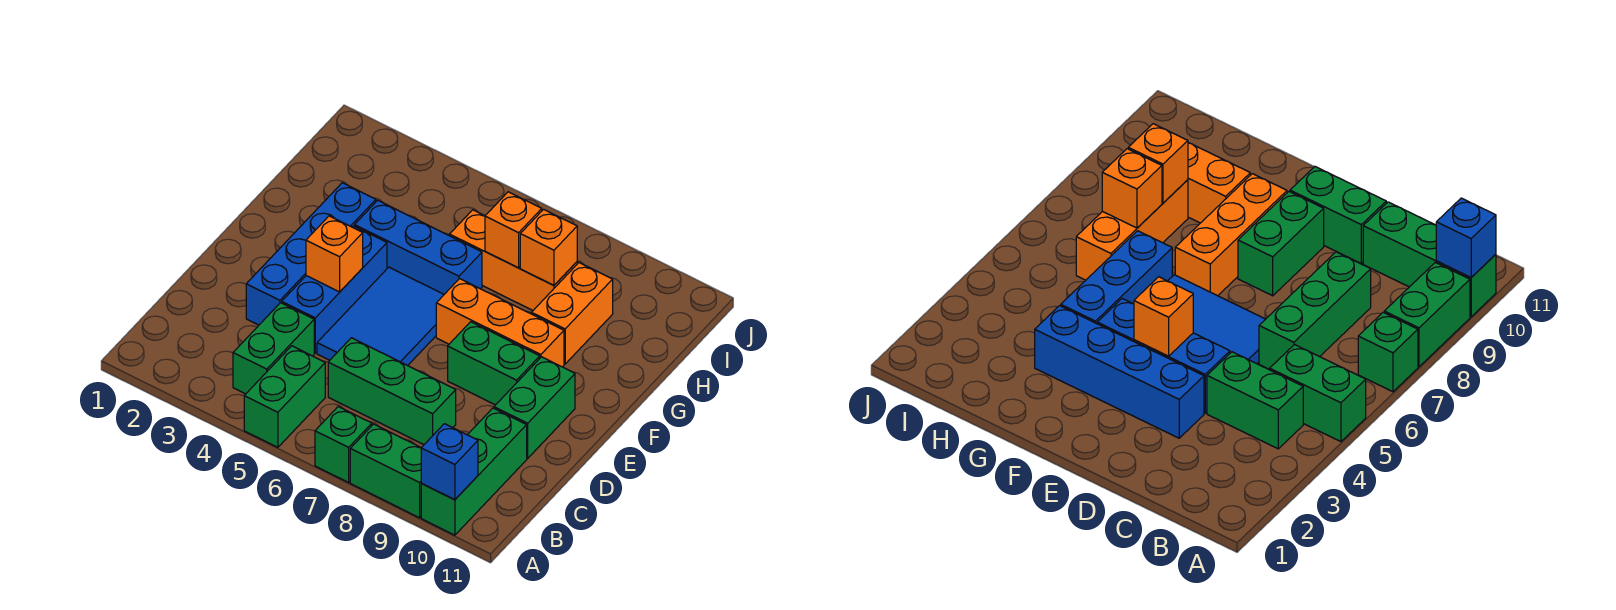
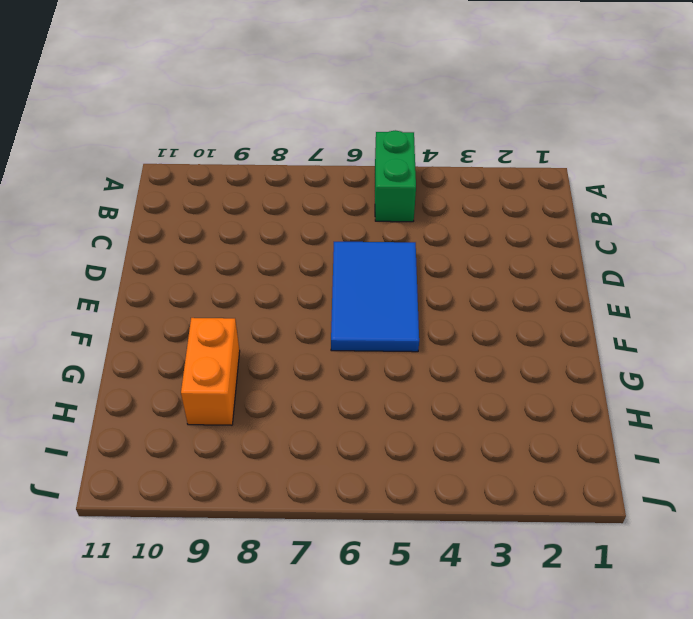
none -> green 1x1 brick [315,407,372,482]
none -> green 1x2 brick [350,424,422,518]
none -> green 1x3 brick [421,408,527,535]

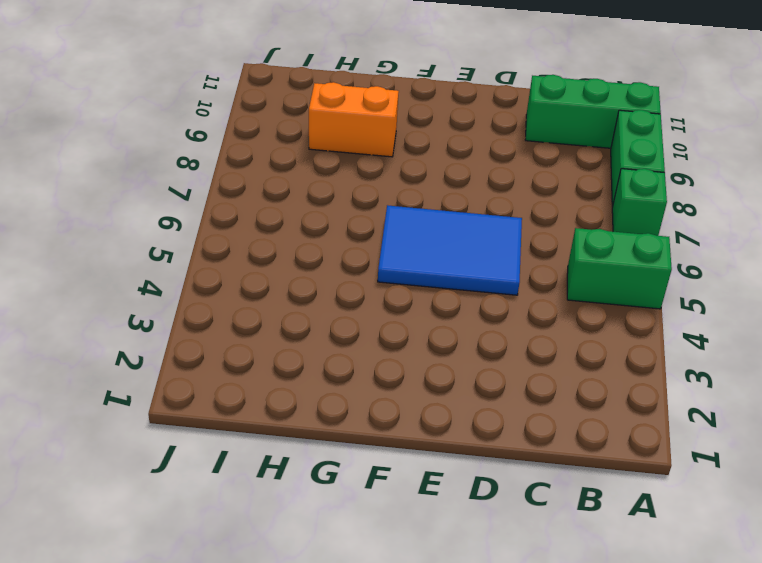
none -> green 1x2 brick [233,303,314,394]
none -> green 1x3 brick [328,338,456,445]
none -> blue 1x4 brick [246,183,376,325]

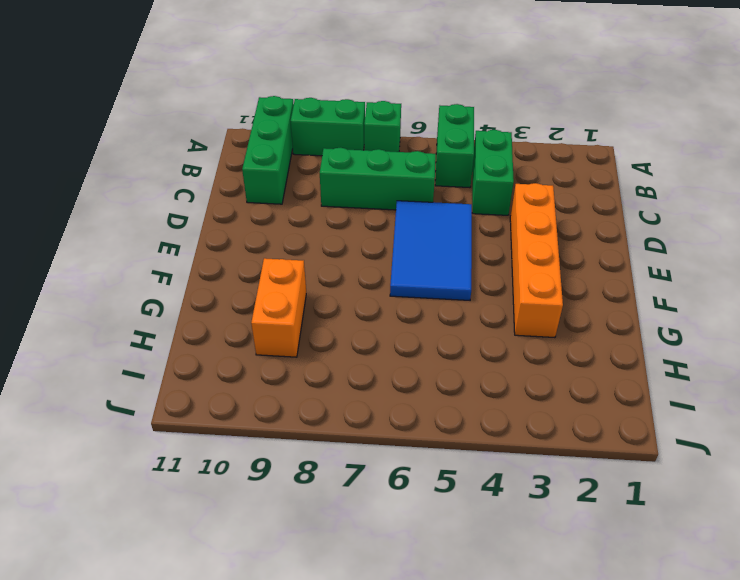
orange 1x4 brick [510,183,563,338] -> blue 1x4 brick [246,183,376,325]
none -> blue 1x3 brick [282,226,387,353]
none -> green 1x2 brick [494,357,575,458]
none -> green 1x2 brick [448,322,540,405]

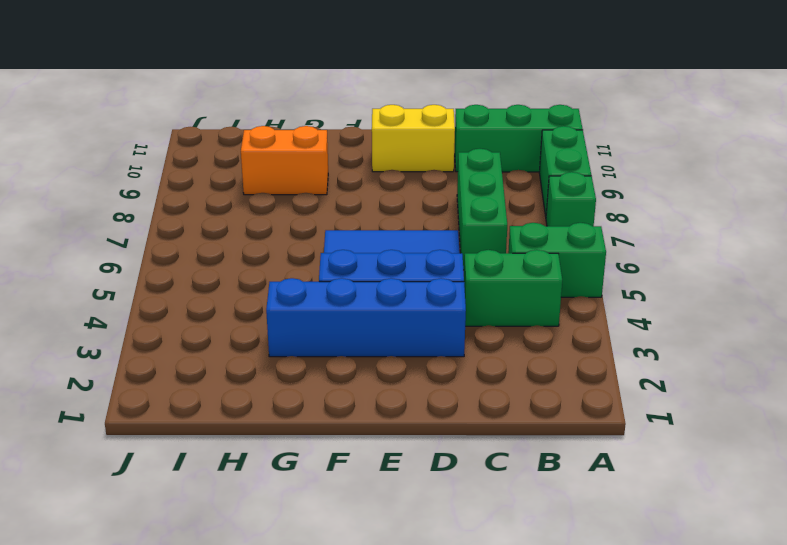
yellow 1x2 brick [372,105,455,172] -> green 1x2 brick [494,357,575,458]
none -> green 1x2 brick [448,322,540,405]
none -> orange 1x3 brick [436,279,564,367]
none -> blue 1x3 brick [355,200,482,294]

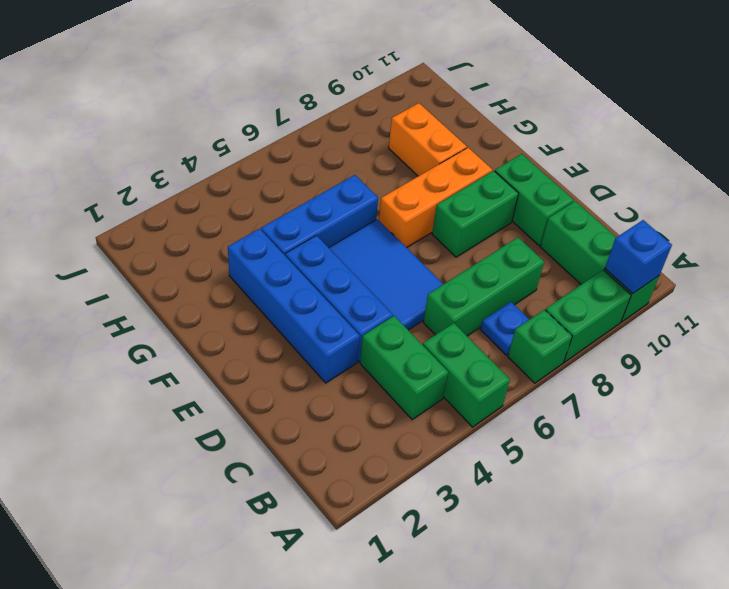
blue 1x1 plate [480,302,529,355] -> none
none -> orange 1x3 brick [450,210,577,310]
none -> orange 1x1 brick [306,216,363,292]
none -> orange 1x1 brick [485,192,542,268]

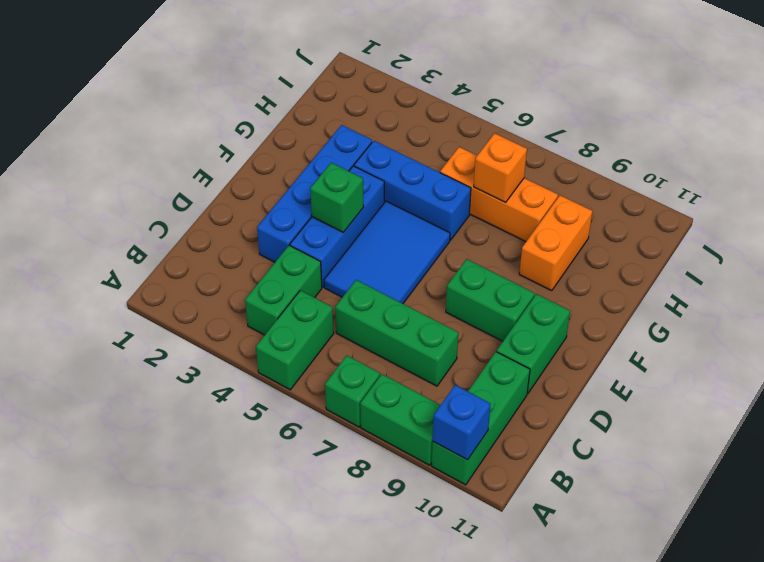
green 1x1 brick [310,163,364,232] -> orange 1x1 brick [306,216,363,292]
none -> orange 1x3 brick [436,279,564,367]
none -> orange 1x1 brick [520,209,577,285]

